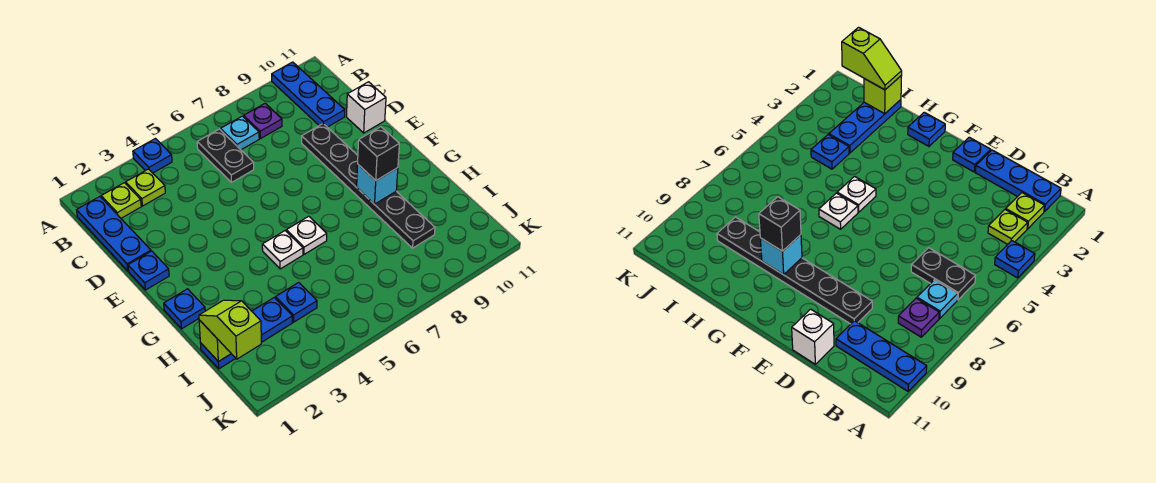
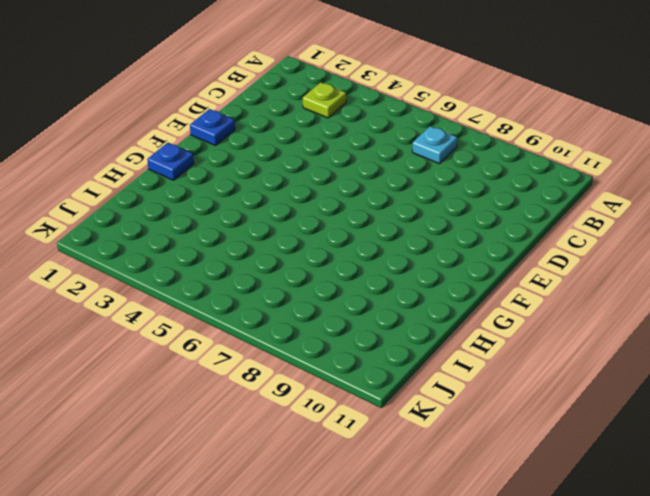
none -> blue 1x1 plate [133,139,172,173]
none -> blue 1x3 plate [272,62,345,127]
none -> blue 1x3 plate [77,197,151,271]

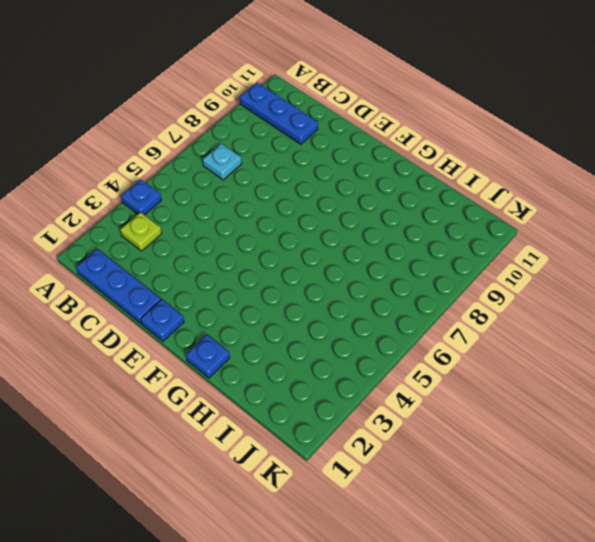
none -> lime 1x1 plate [101,183,141,218]
none -> black 1x2 plate [197,129,254,182]
none -> purple 1x1 plate [244,103,282,139]

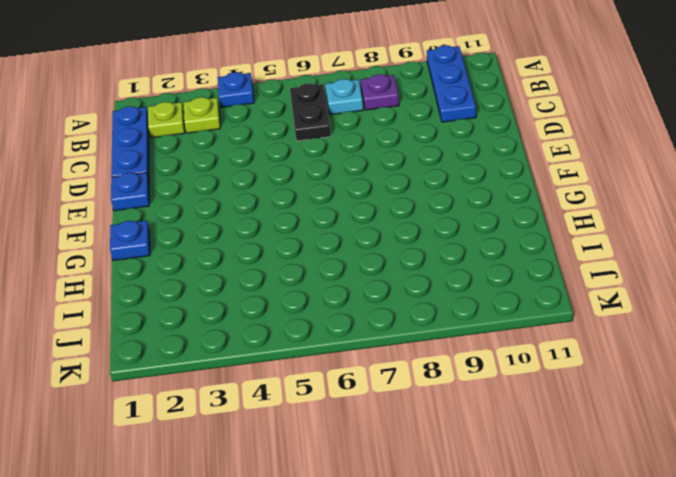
none -> black 1x6 plate [302,124,435,248]
none -> white 1x1 brick [347,82,386,133]
none -> white 1x1 plate [262,231,303,269]

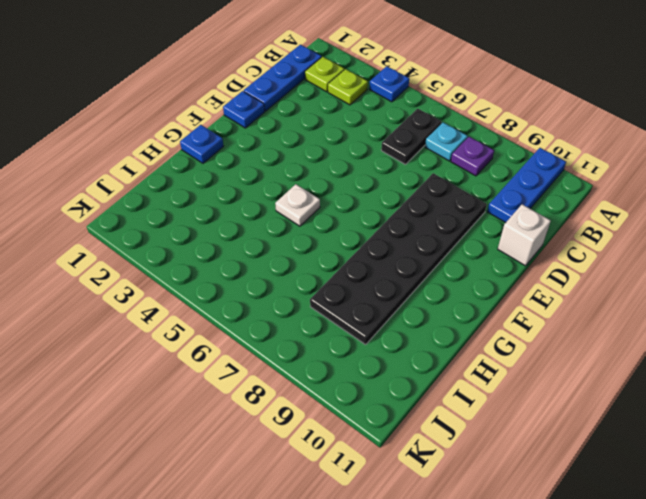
black 2x6 plate [310,173,487,345] -> black 1x6 plate [302,124,435,248]
none -> white 1x1 plate [286,216,327,254]
none -> blue 1x3 plate [200,297,292,369]
none -> blue 1x1 plate [275,282,317,322]

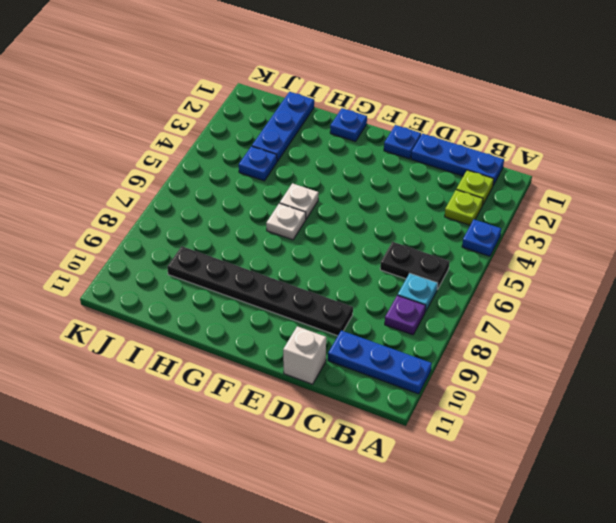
none -> cyan 1x1 brick [357,165,398,204]
none -> lime 1x1 brick [199,320,231,362]
none -> black 1x1 brick [358,127,399,180]

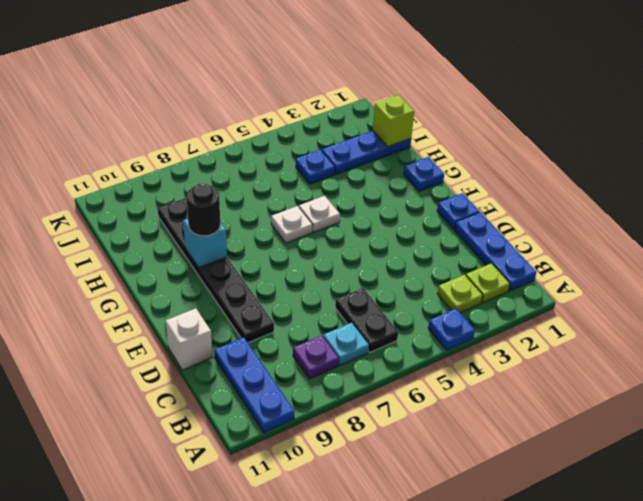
black 1x1 round brick [187,183,220,236] -> black 1x1 brick [358,127,399,180]
none -> lime 1x2 slope [199,300,261,359]

